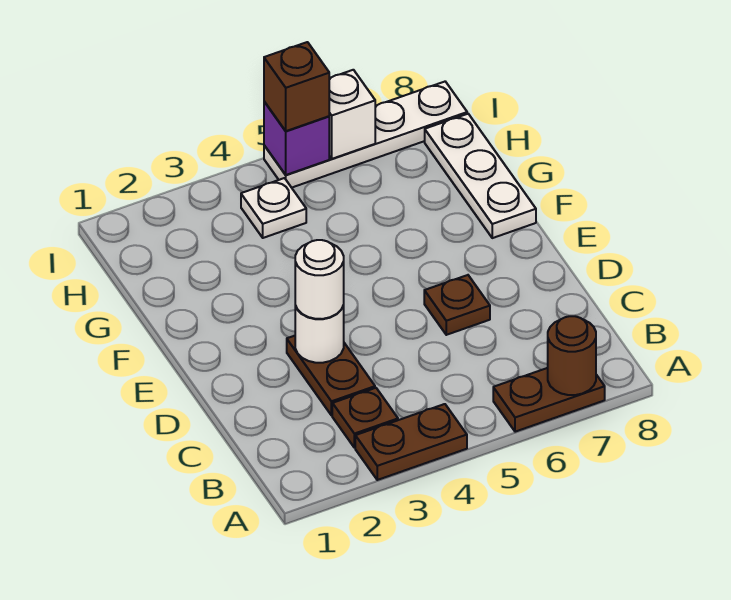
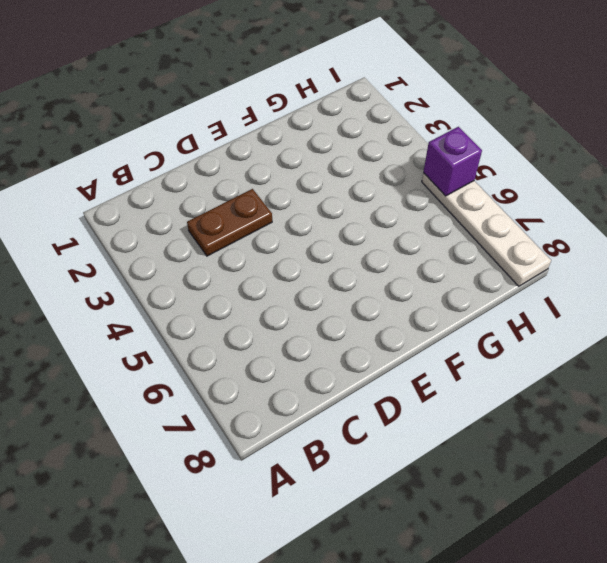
none -> brown 1x2 plate [355,404,467,480]
none -> brown 1x2 plate [493,368,605,432]
none -> brown 1x1 plate [332,388,398,448]

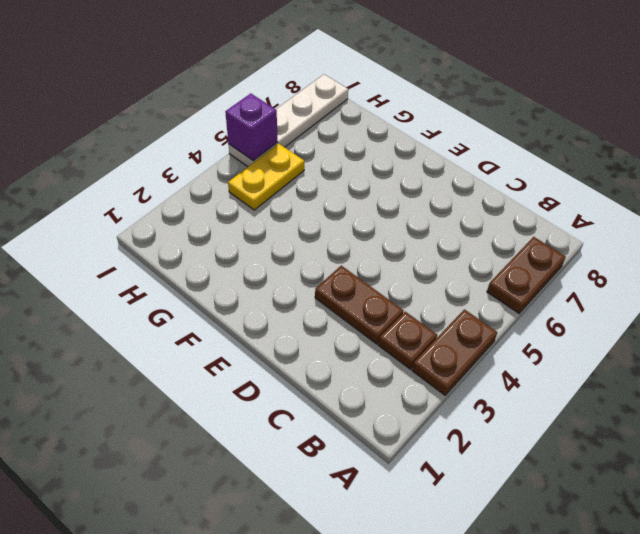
yellow 1x2 plate [228,144,304,210] -> white 1x1 plate [241,178,306,238]
none -> brown 1x1 plate [424,275,490,335]
none -> white 1x3 plate [425,114,536,238]
none -> brown 1x1 round brick [548,316,596,395]

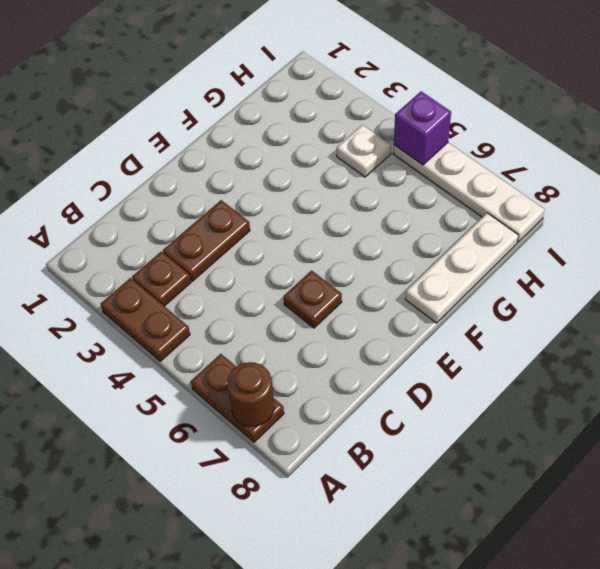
none -> white 1x1 round brick [295,306,344,363]
none -> white 1x1 brick [329,70,375,159]
none -> white 1x1 round brick [295,240,344,319]

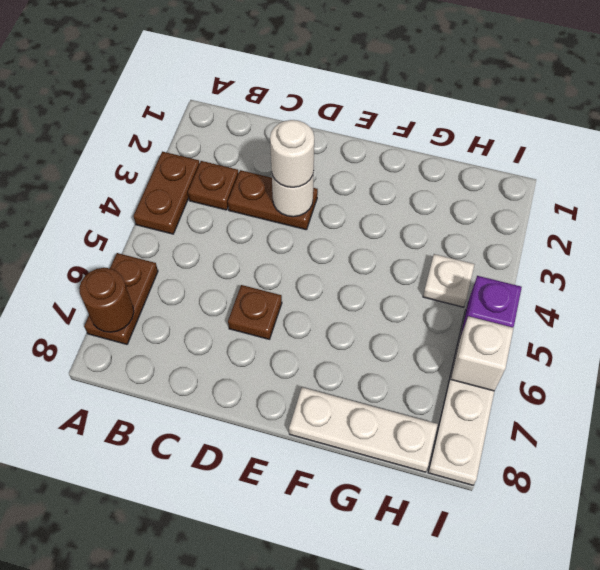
none -> brown 1x1 brick [264,42,329,131]

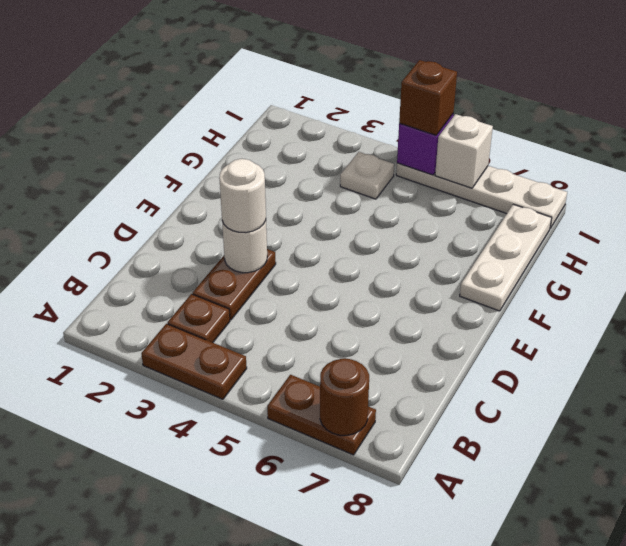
none -> brown 1x1 plate [424,275,490,335]

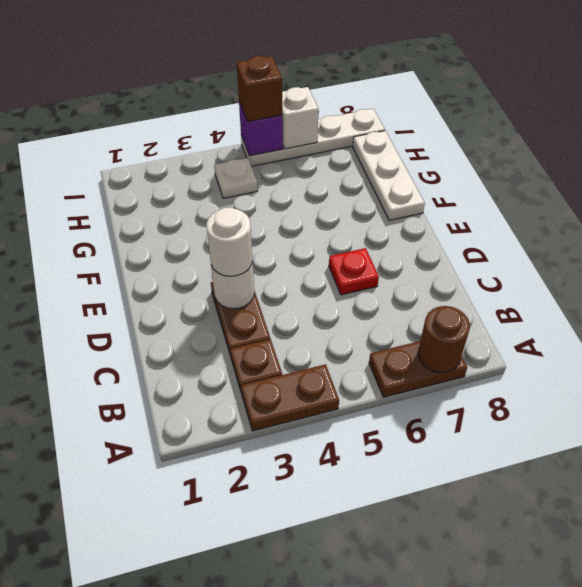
red 1x1 plate [329,248,379,295] -> brown 1x1 plate [424,275,490,335]

